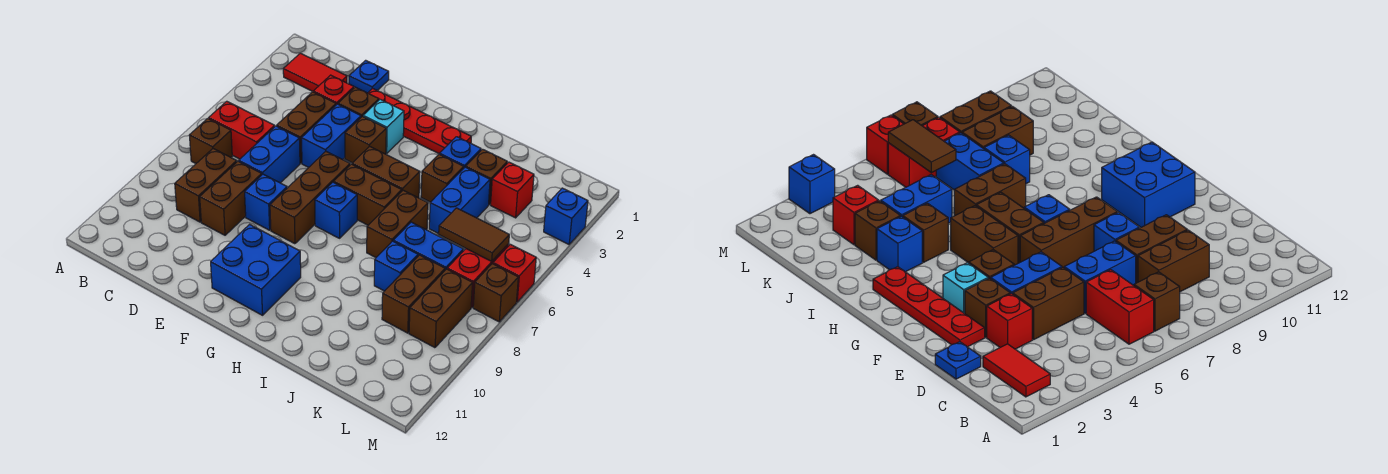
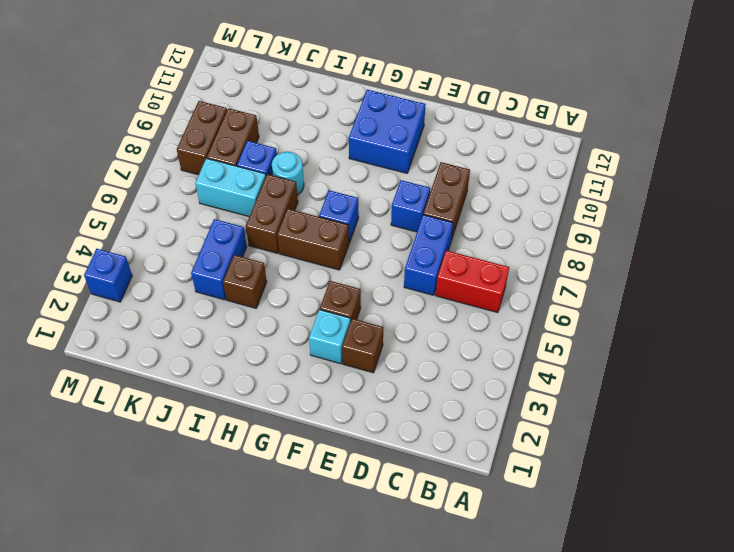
cyan 1x1 round brick [272,152,304,195] -> none
cyan 1x2 brick [195,158,266,217] -> blue 1x2 brick [393,222,463,270]
none -> red 1x2 tile [283,53,347,91]
none -> brown 1x1 brick [189,119,232,163]
none -> brown 1x2 brick [175,149,237,222]
none -> blue 1x1 plate [349,60,389,93]

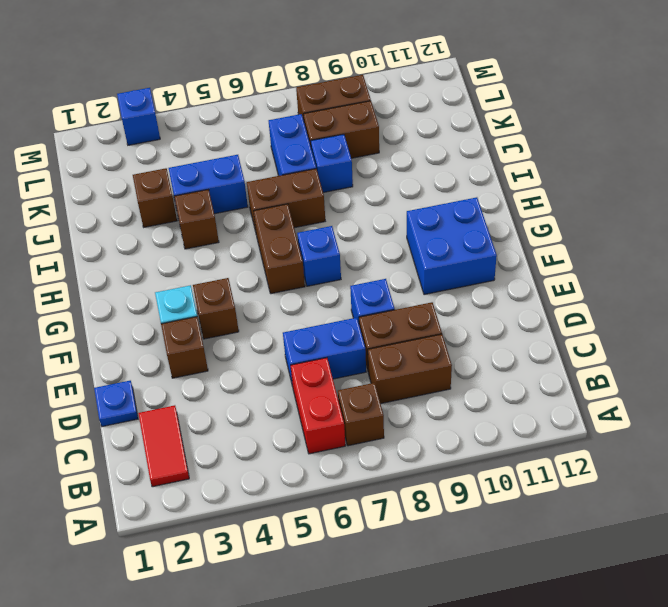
none -> red 1x1 brick [313,75,354,105]
none -> brown 1x2 brick [277,92,336,163]
none -> red 1x4 plate [368,88,471,154]
none -> blue 1x2 brick [302,104,361,167]

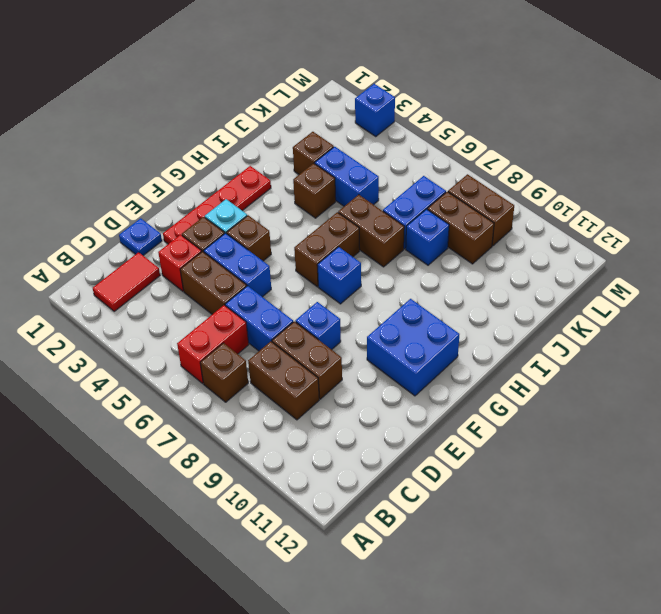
none -> brown 1x3 brick [270,152,350,244]
none -> brown 1x2 brick [352,146,420,198]
none -> blue 1x1 brick [440,137,481,167]
none -> red 1x1 brick [491,162,534,218]

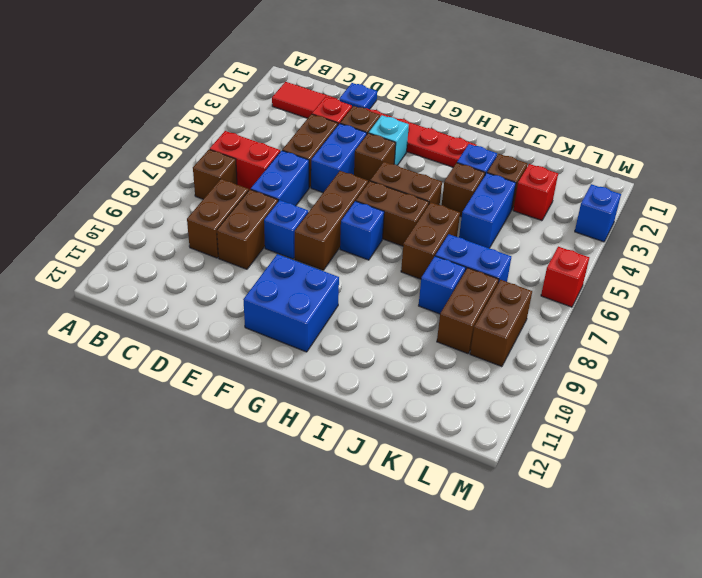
none -> red 1x2 brick [447,244,509,308]
none -> brown 1x1 brick [473,264,518,322]
none -> brown 1x2 tile [439,208,509,261]

